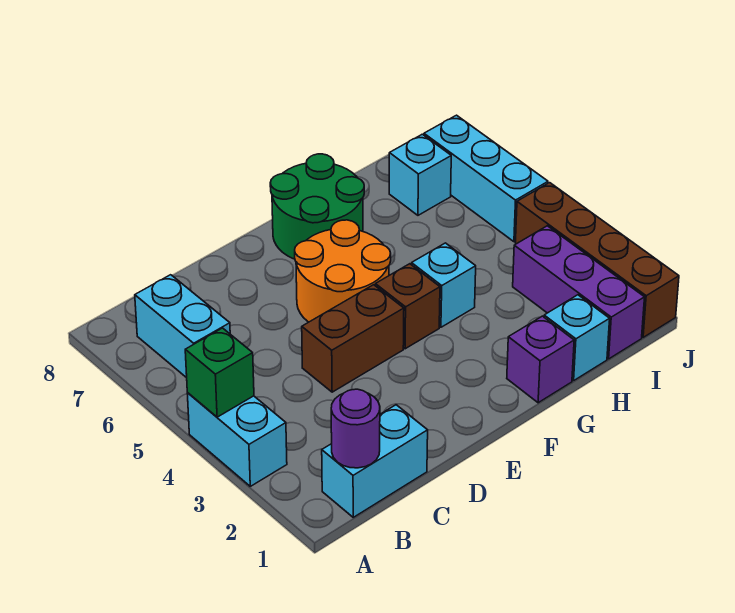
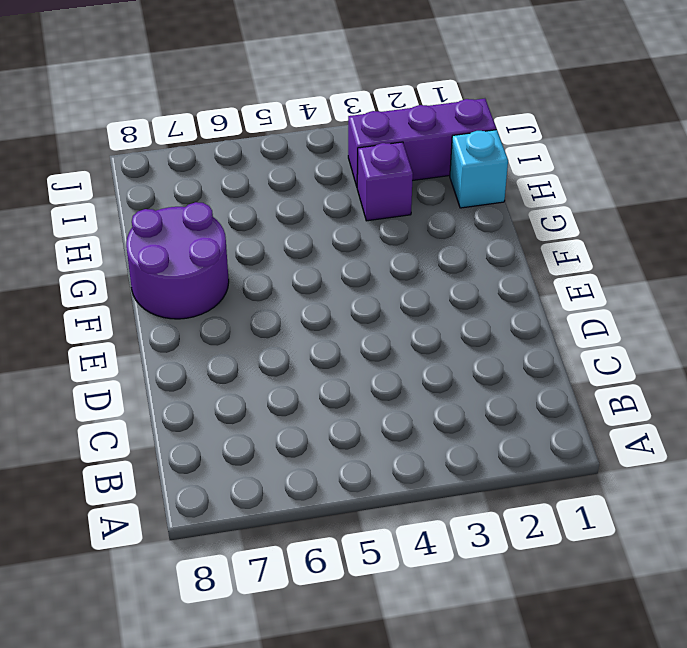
purple 2x2 round brick [126,202,229,319] -> green 2x2 round brick [270,154,364,259]
purple 1x1 brick [357,142,413,221] -> purple 1x1 brick moved to [507,316,574,403]
none -> cyan 1x2 brick [187,393,287,486]
none -> cyan 1x2 brick [322,405,428,517]
none -> cyan 1x2 brick [135,275,230,378]

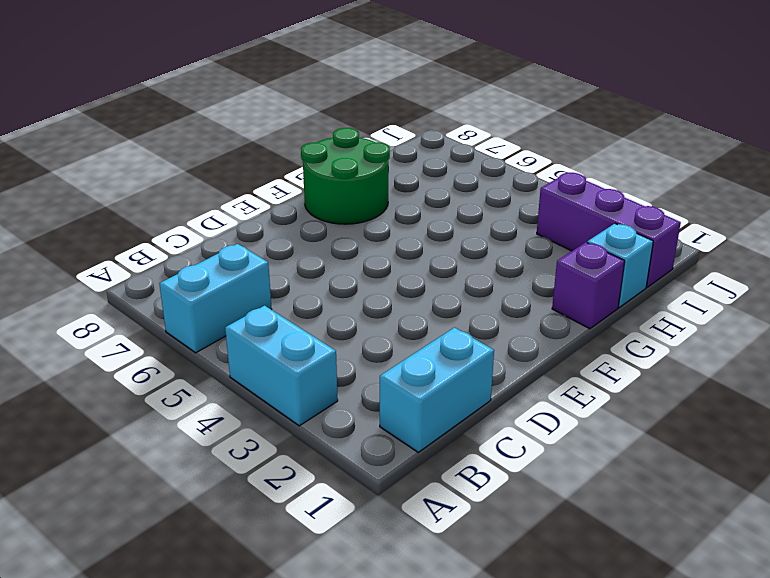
cyan 1x2 brick [159,244,272,353] -> cyan 1x2 brick turned to [135,275,230,378]
none -> brown 1x2 brick [302,285,404,392]
none -> orange 2x2 round brick [295,220,391,322]
none -> brown 1x1 brick [375,264,440,349]

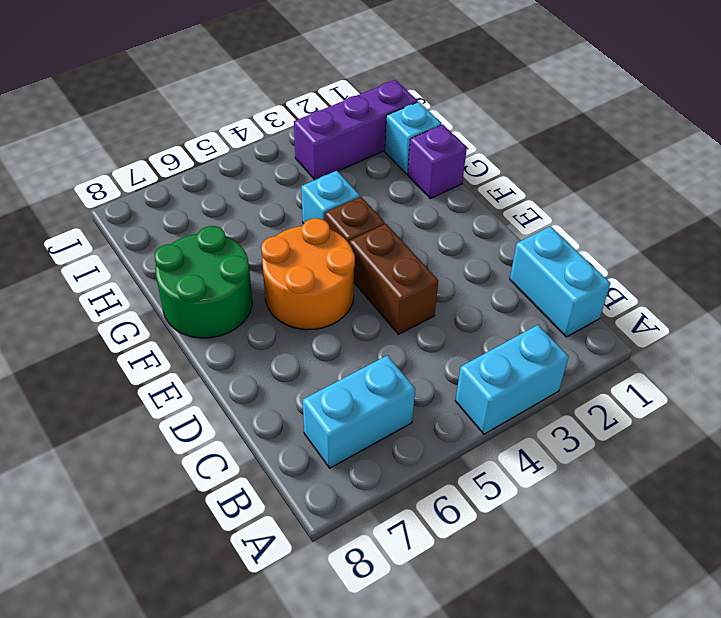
none -> cyan 1x1 brick [389,134,451,215]
none -> brown 1x4 brick [515,183,679,337]
none -> cyan 1x3 brick [424,115,548,242]

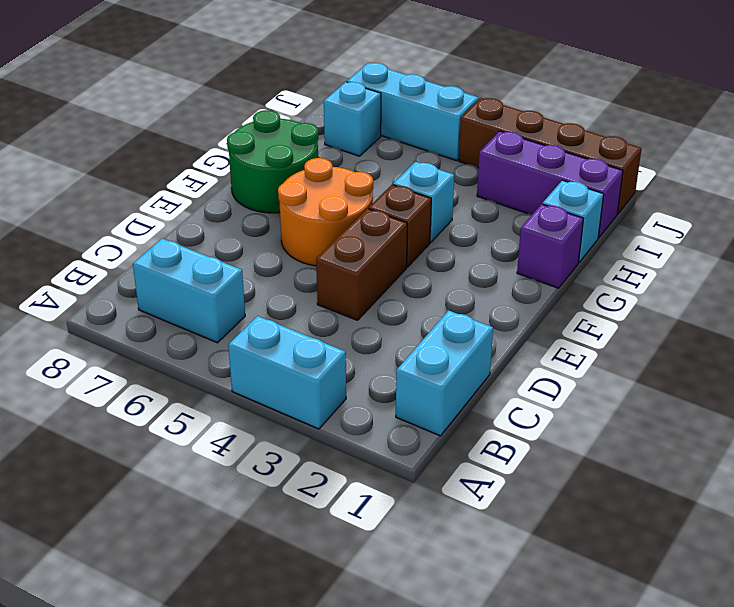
none -> green 1x1 brick [185,328,254,417]
none -> purple 1x1 round brick [331,389,380,468]

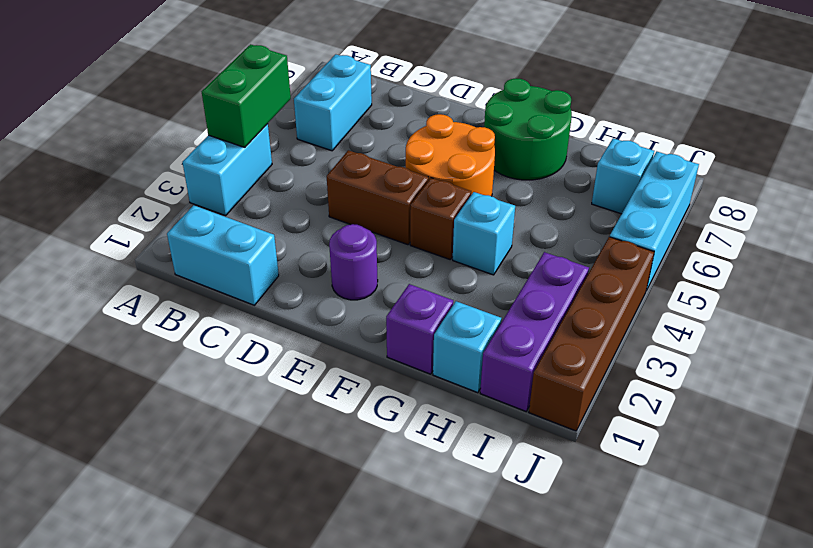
green 1x2 brick [202,44,291,147] -> green 1x1 brick [185,328,254,417]
purple 1x1 round brick [329,224,378,300] -> purple 1x1 round brick moved to [331,389,380,468]

